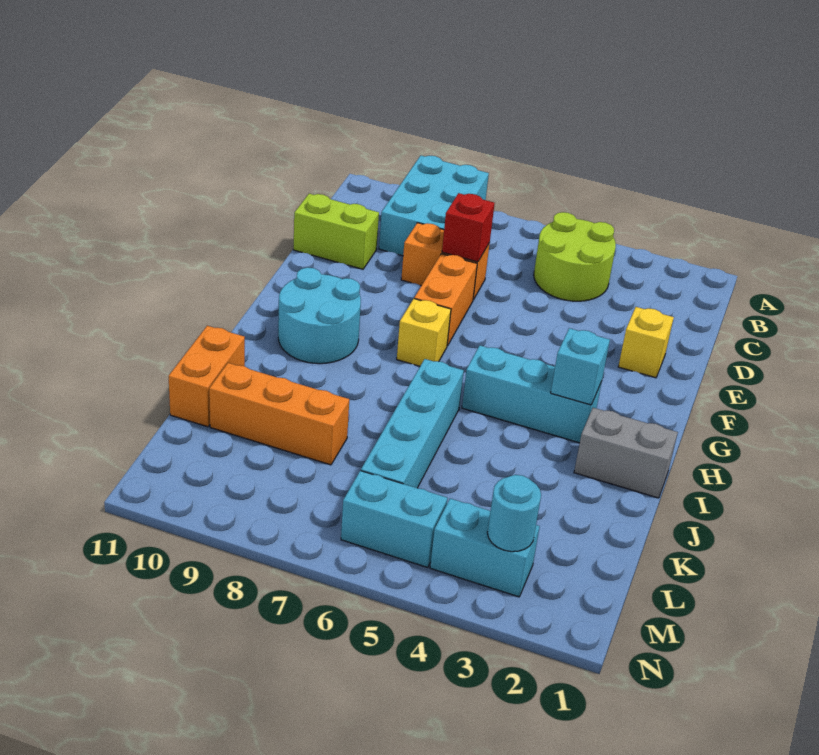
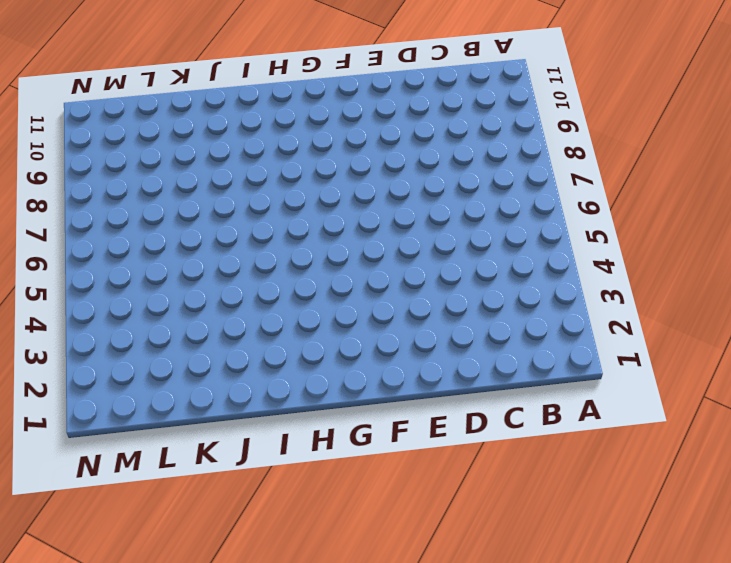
none -> cyan 2x3 brick [379,156,489,256]
none -> lime 2x2 round brick [534,212,616,301]
none -> orange 1x2 brick [401,223,490,300]

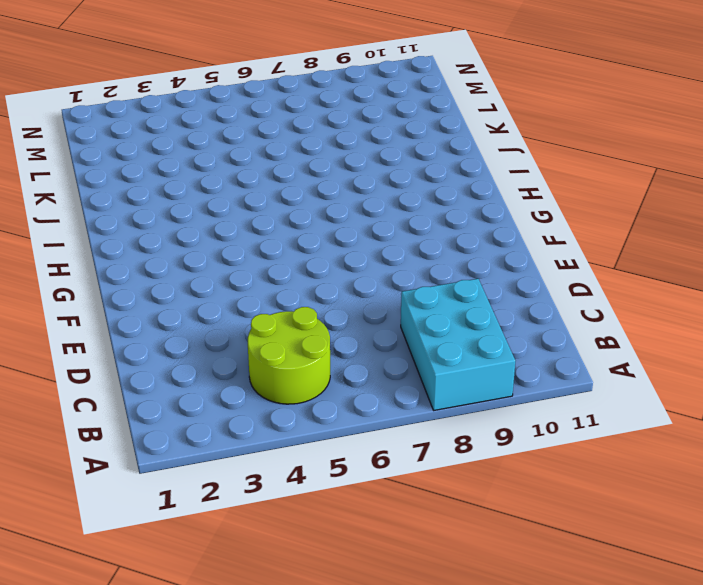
none -> orange 1x2 brick [401,223,490,300]
none -> lime 1x2 brick [293,194,379,269]
none -> yellow 1x1 brick [618,307,674,378]

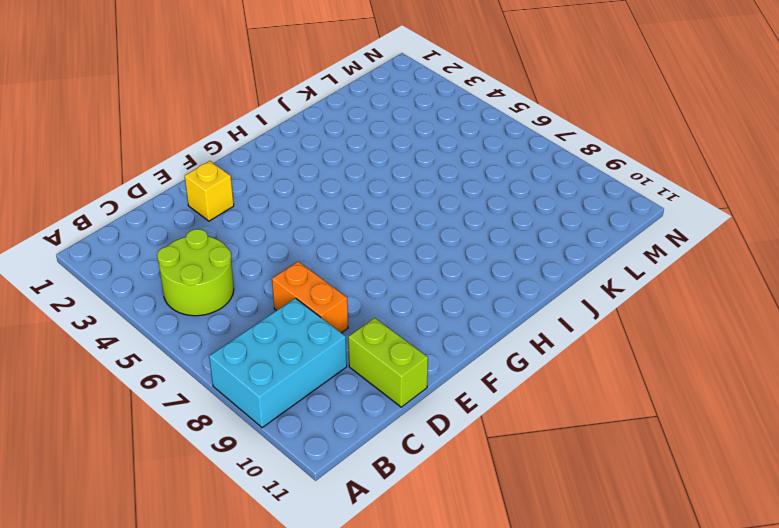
none -> orange 1x2 brick [414,254,477,346]
none -> yellow 1x1 brick [397,299,451,366]
none -> cyan 2x2 round brick [278,268,361,364]

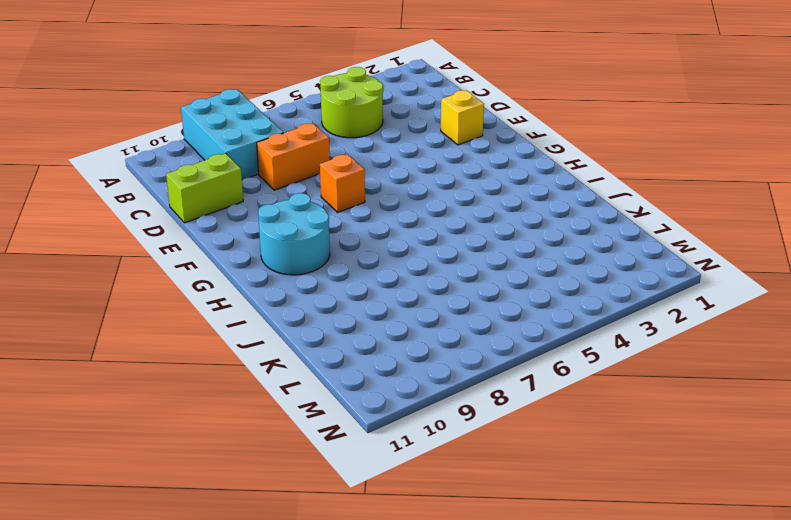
orange 1x1 brick [320,154,365,212] -> orange 1x2 brick [414,254,477,346]
none -> yellow 1x1 brick [397,299,451,366]
none -> cyan 1x3 brick [462,345,602,443]
none -> grey 1x2 brick [574,408,678,498]

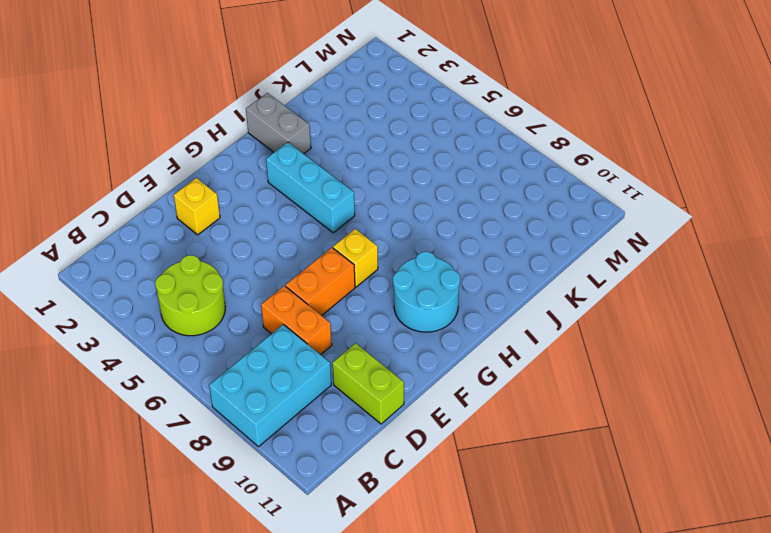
none -> cyan 1x4 brick [361,359,464,488]
none -> orange 1x2 brick [168,326,245,427]
none -> orange 1x3 brick [209,363,349,465]

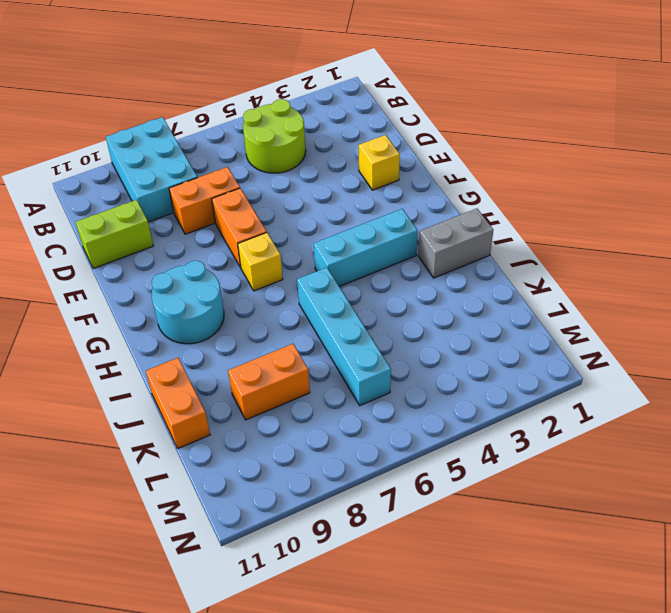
orange 1x2 brick [228,344,310,420] -> orange 1x3 brick [209,363,349,465]
none -> cyan 1x2 brick [430,498,540,597]
none -> cyan 1x2 brick [341,471,448,568]
none -> red 1x1 brick [442,193,495,262]

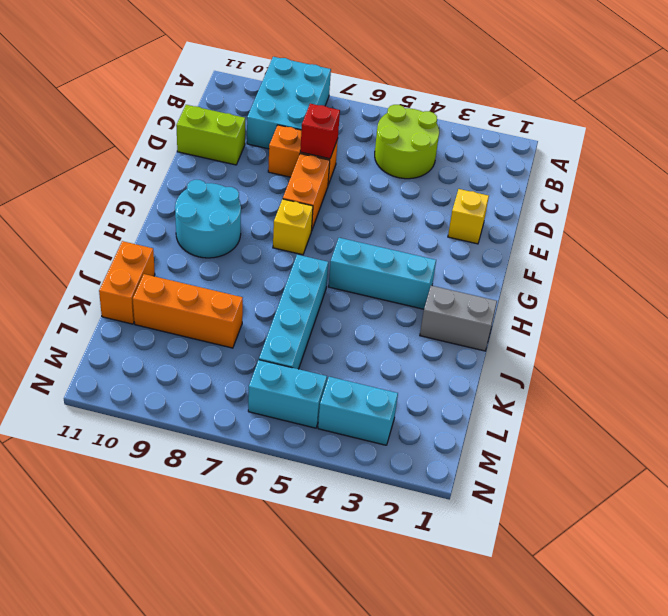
none -> cyan 1x1 brick [551,328,610,405]
none -> cyan 1x1 round brick [487,475,541,552]

